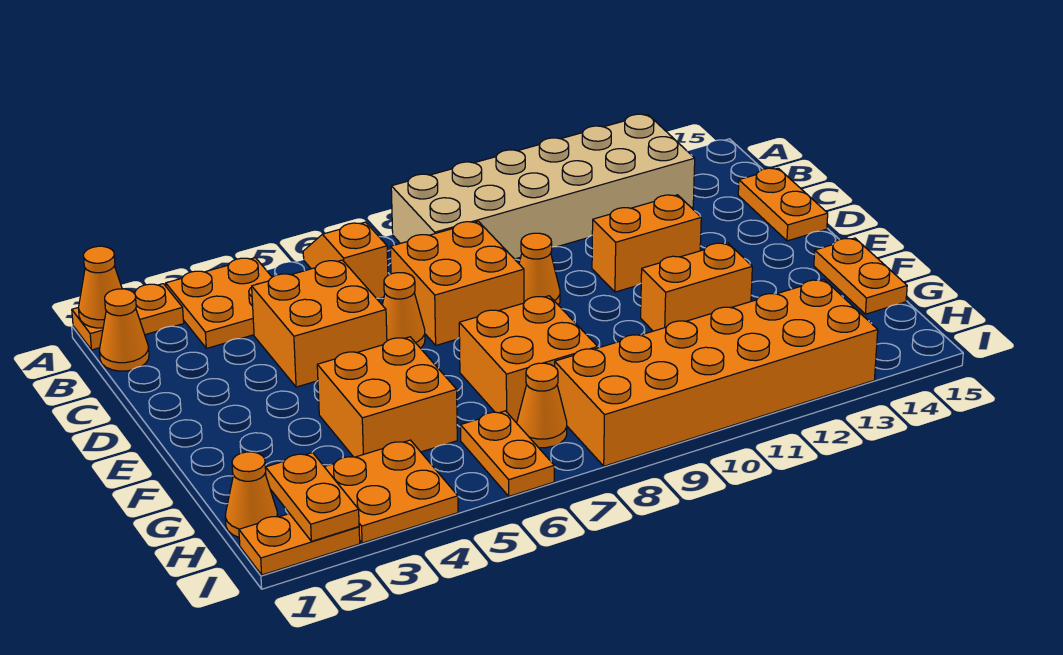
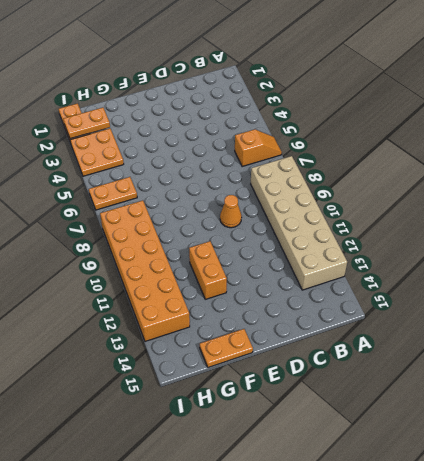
none -> orange 1x2 plate [72,284,184,350]
none -> orange 2x2 plate [166,258,272,348]
none -> orange 1x1 cone [99,289,149,371]

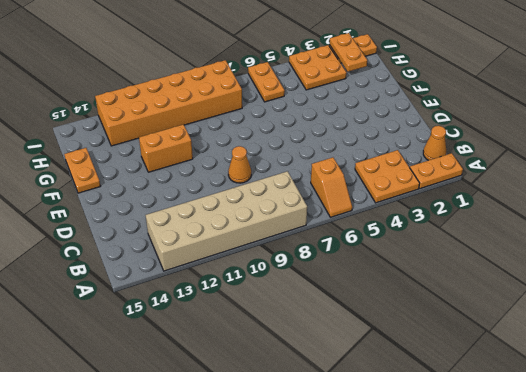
none -> orange 2x2 brick [252,260,387,387]
none -> orange 2x2 brick [390,221,524,345]
none -> orange 1x2 plate [738,168,828,241]

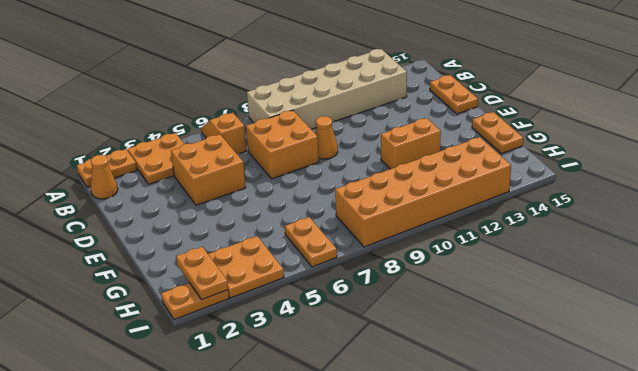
none -> orange 1x1 cone [382,273,425,348]
none -> orange 1x2 brick [592,195,701,292]
none -> orange 2x2 brick [317,337,457,457]

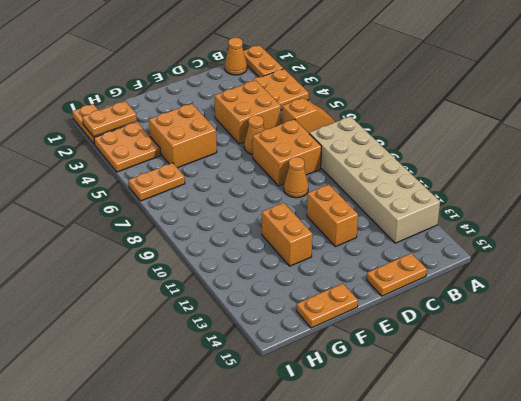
none -> orange 2x2 brick [459,296,598,422]
none -> orange 1x1 cone [225,452,278,537]
none -> orange 1x1 cone [517,363,567,448]

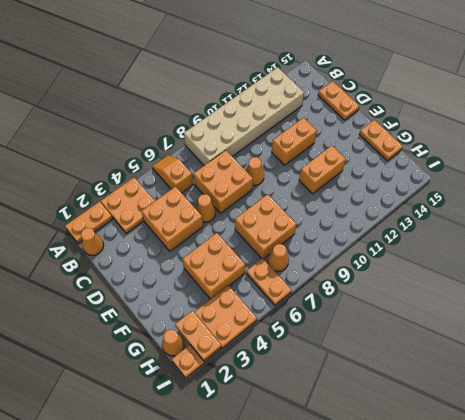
none -> orange 2x6 brick [555,280,878,466]
none -> orange 1x1 cone [78,246,122,328]

